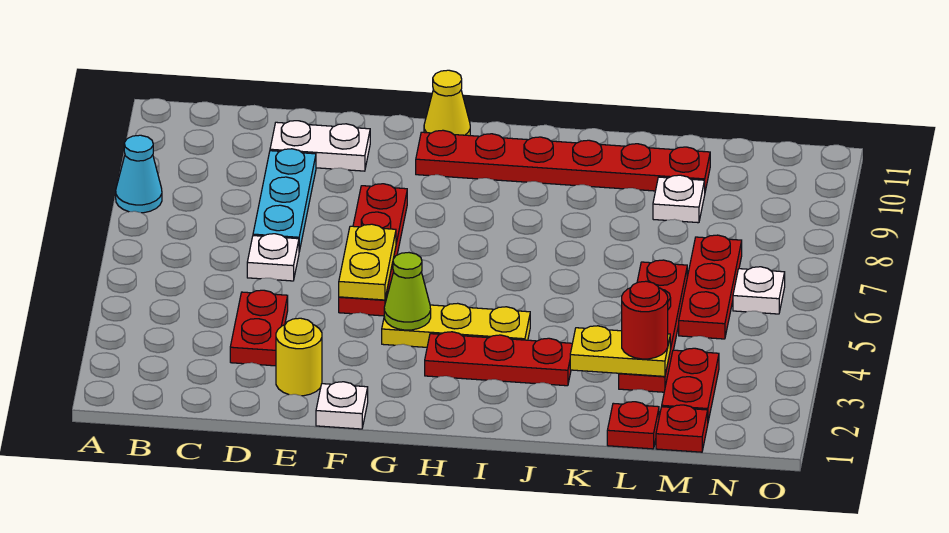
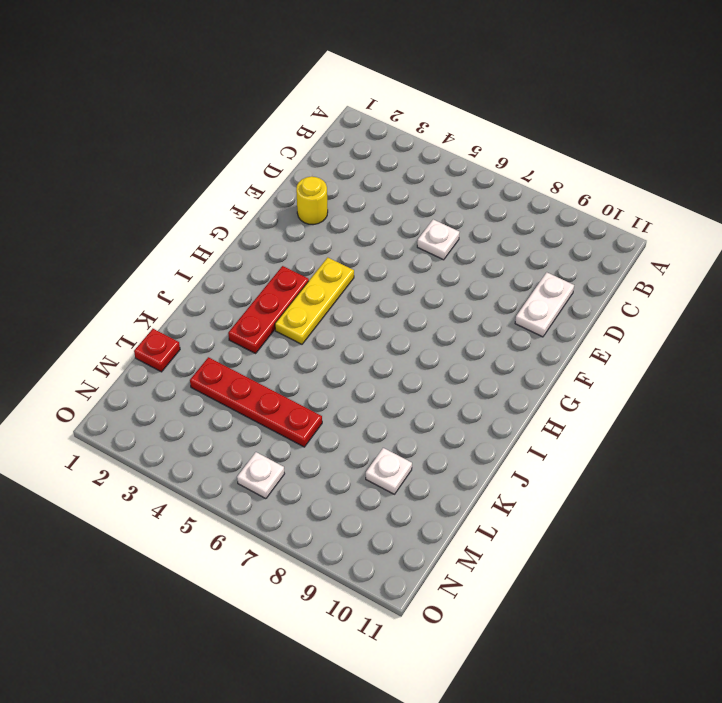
none -> cyan 1x1 cone [116,135,162,213]
none -> red 1x2 plate [230,290,288,366]
none -> cyan 1x3 plate [253,149,316,251]

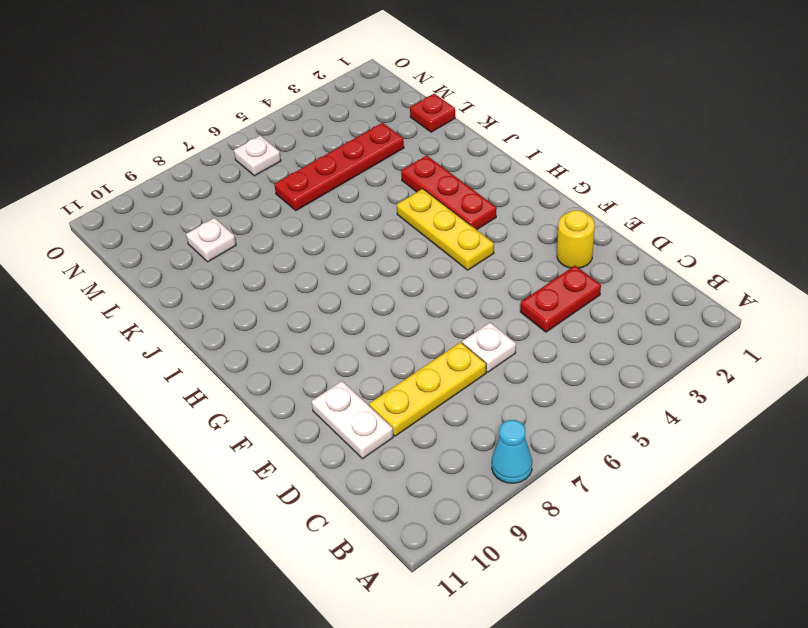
yellow 1x3 plate [369,342,486,436] -> cyan 1x3 plate [253,149,316,251]
none -> white 1x1 plate [316,382,368,429]
none -> red 1x4 plate [339,184,407,316]
none -> red 1x6 plate [416,130,710,191]

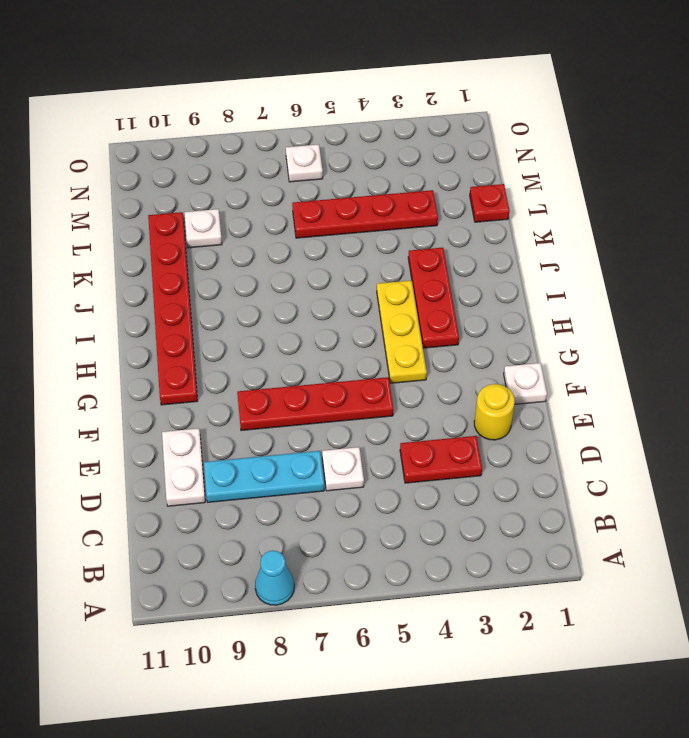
none -> yellow 1x1 cone [424,70,470,136]
none -> red 1x1 plate [656,405,708,452]
none -> red 1x2 plate [662,348,719,421]

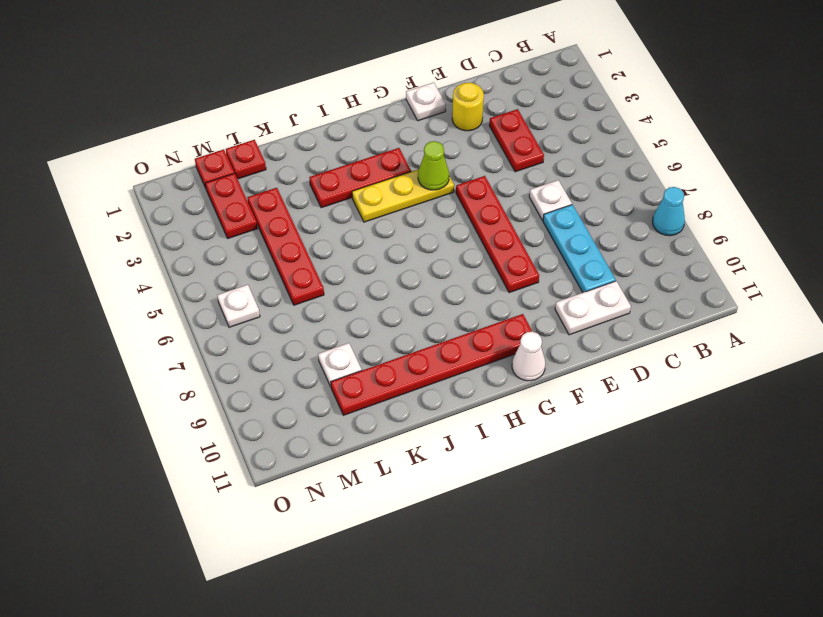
white 1x1 cone [512,332,545,381] -> yellow 1x1 cone [424,70,470,136]
none -> red 1x3 plate [679,235,742,339]
none -> yellow 1x2 plate [339,224,396,300]
none -> yellow 1x2 plate [570,326,670,376]

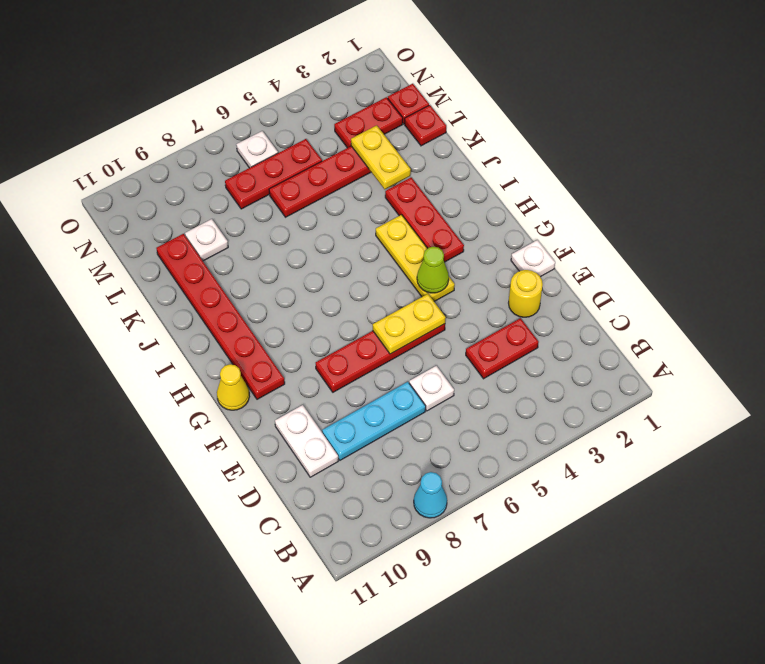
none -> red 1x1 round brick [622,281,668,359]

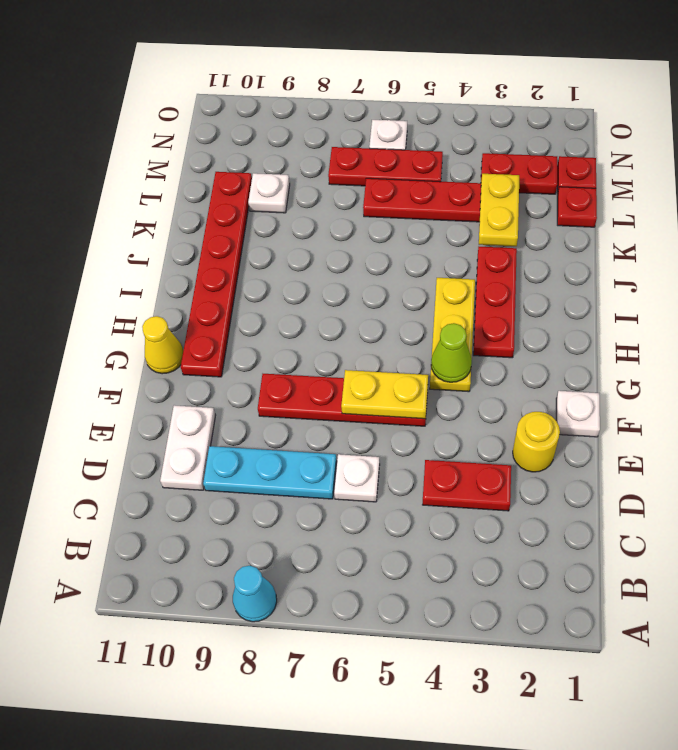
none -> red 1x1 round brick [622,281,668,359]

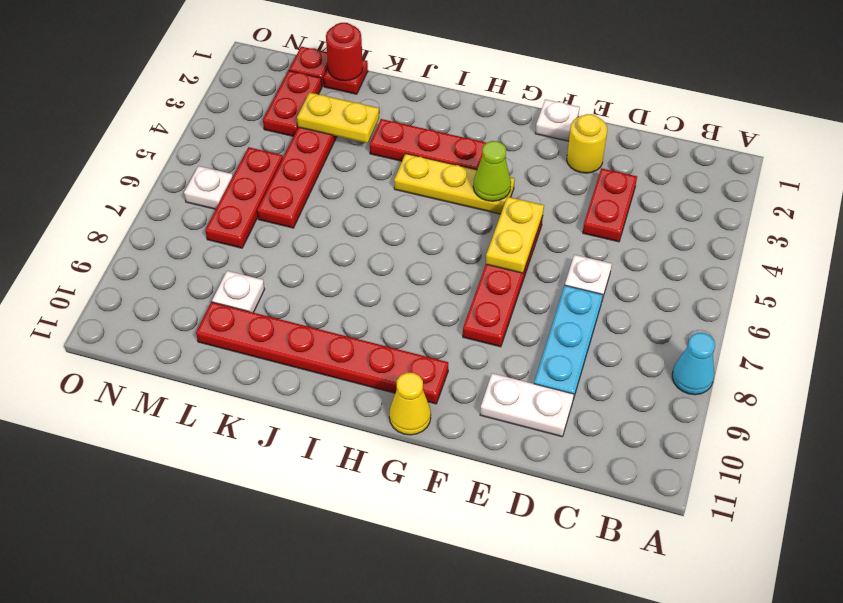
red 1x1 round brick [326,23,363,81] -> red 1x1 round brick moved to [622,281,668,359]

